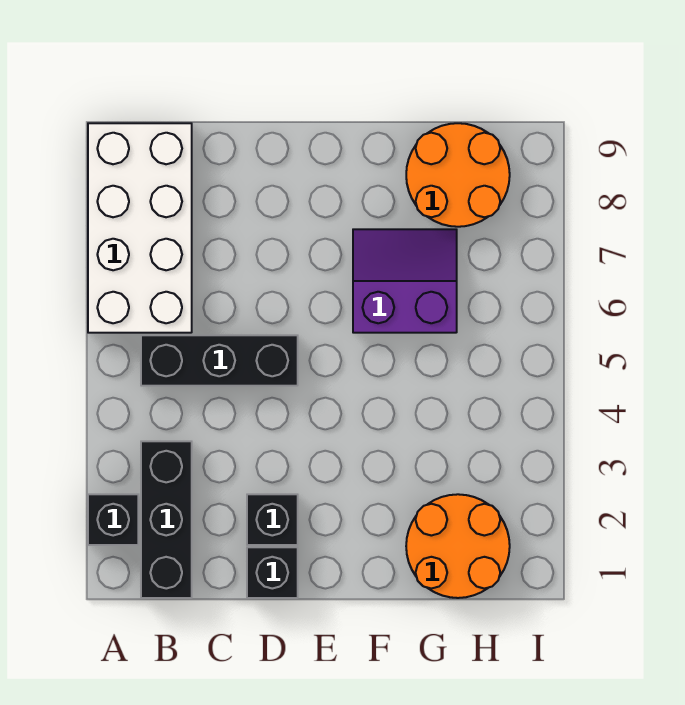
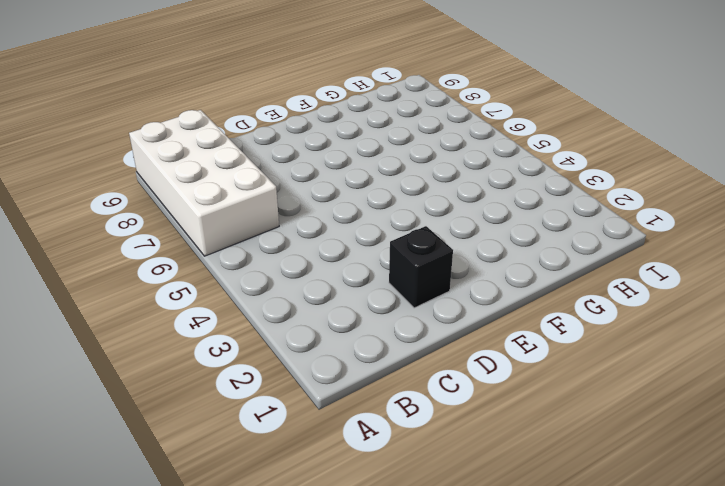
none -> black 1x1 brick [88,494,138,545]
none -> black 1x3 brick [141,441,192,598]

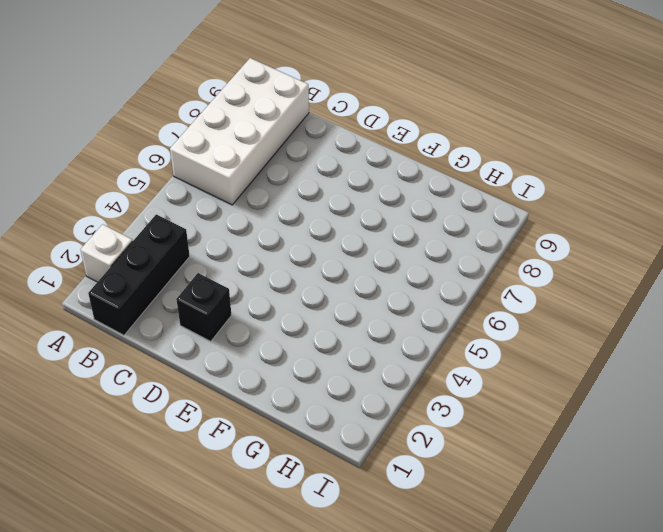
white 1x1 brick [80,224,133,282] -> black 1x1 brick [88,494,138,545]
none -> black 1x3 brick [141,335,298,386]
none -> black 1x1 brick [247,547,298,598]

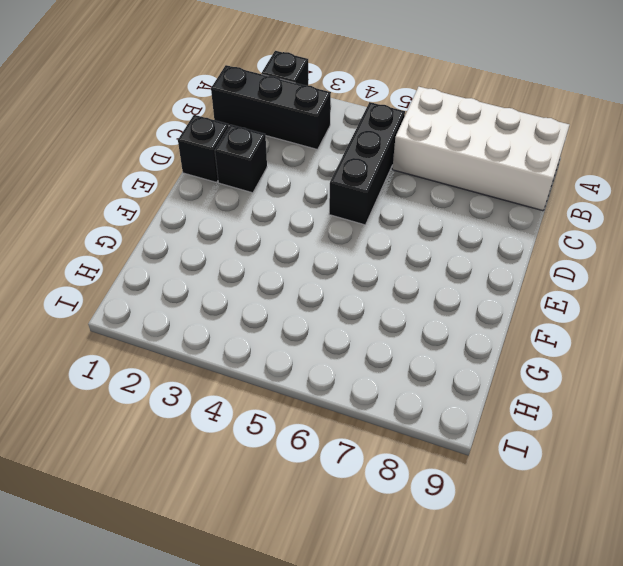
none -> purple 2x2 slope [353,229,457,333]
none -> orange 2x2 round brick [406,494,510,598]

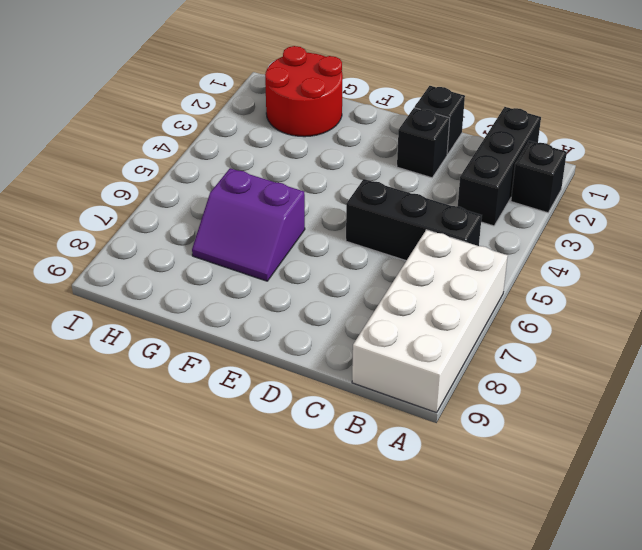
red 2x2 round brick [265,46,343,137] -> orange 2x2 round brick [406,494,510,598]
none -> orange 2x2 round brick [406,123,510,227]

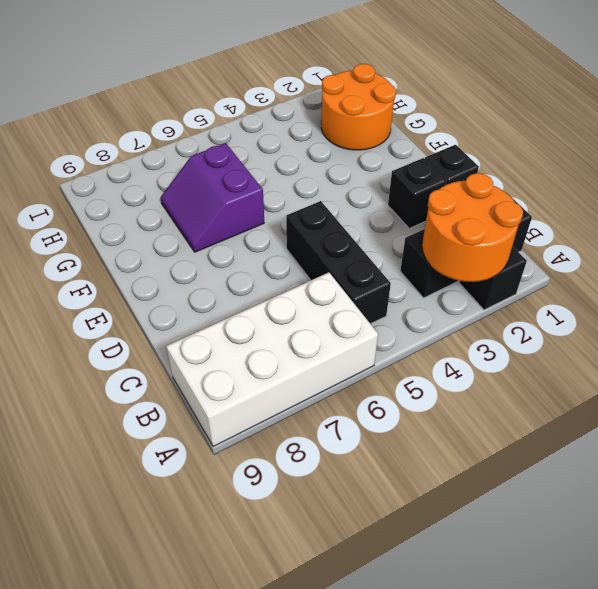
orange 2x2 round brick [422,173,523,282] -> orange 2x2 round brick moved to [406,123,510,227]

